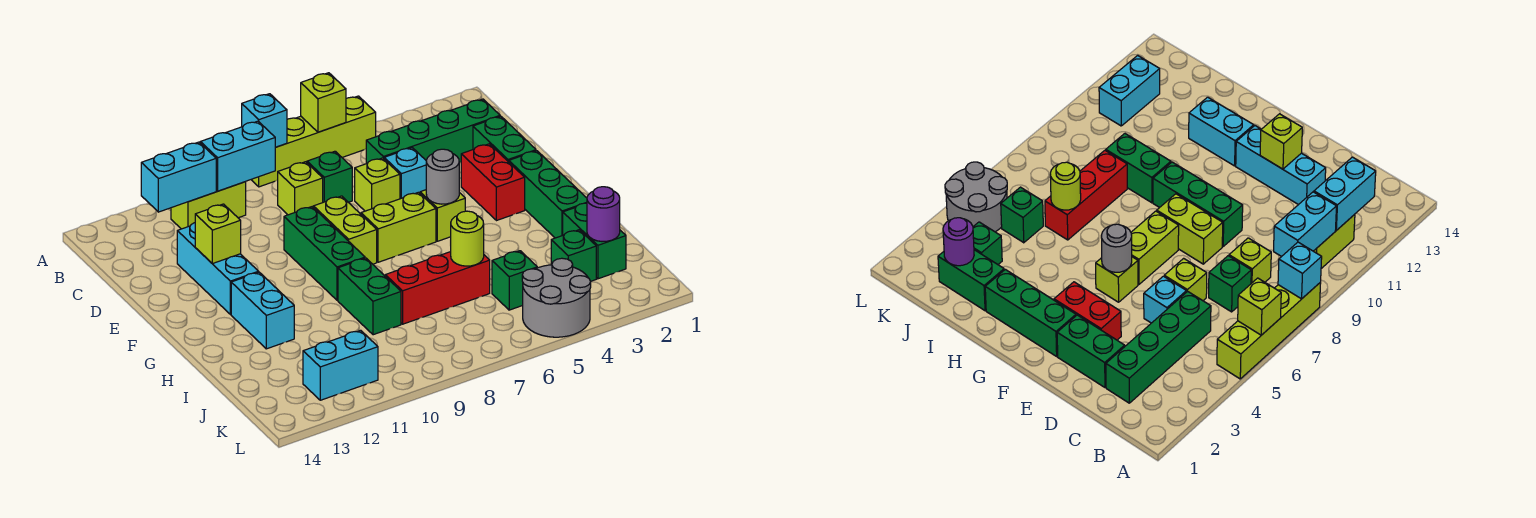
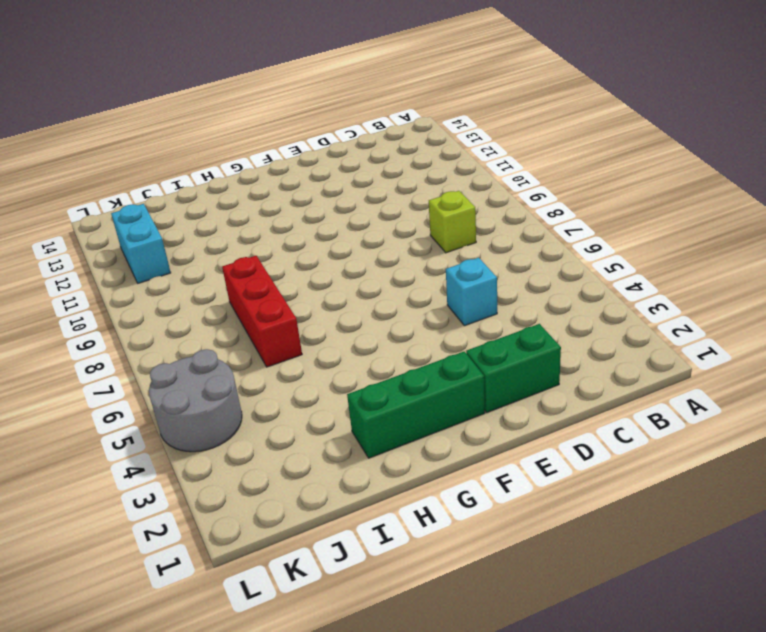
none -> lime 1x4 brick [251,96,376,187]
none -> lime 1x2 brick [171,182,246,229]
none -> green 1x4 brick [366,99,500,164]
none -> green 1x1 brick [307,151,352,202]

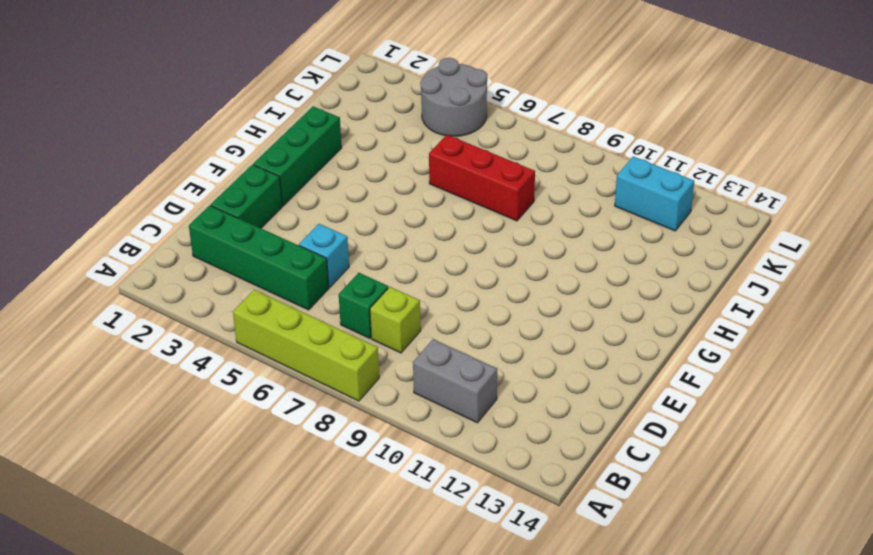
grey 1x2 brick [413,339,497,423] -> lime 1x2 brick [171,182,246,229]
none -> lime 1x1 brick [355,158,400,211]
none -> cyan 1x3 brick [177,223,259,314]
none -> red 1x2 brick [461,144,525,221]
none -> lime 1x2 brick [314,196,377,264]

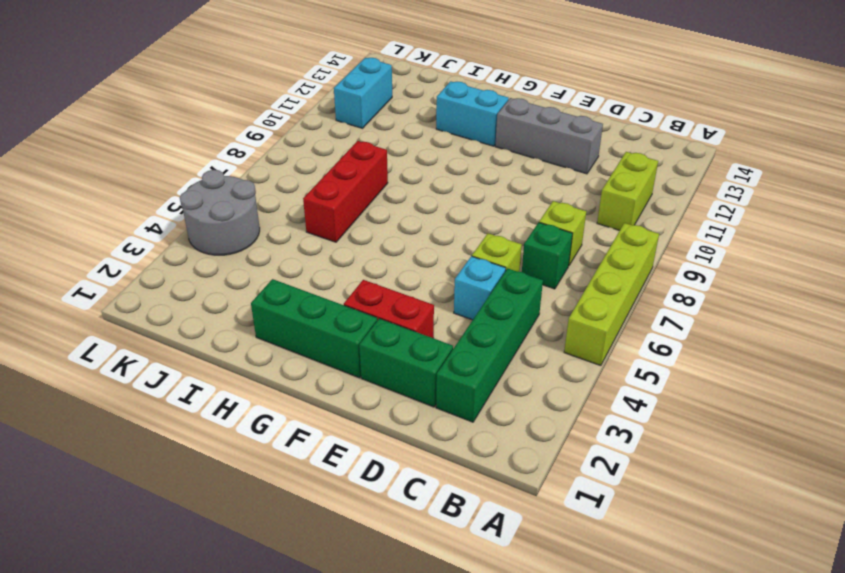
grey 1x3 brick [495,98,603,174] -> cyan 1x3 brick [177,223,259,314]
none -> lime 1x2 brick [314,196,377,264]
none -> green 1x3 brick [284,207,365,300]
none -> lime 1x1 brick [420,190,465,241]
none -> lime 1x2 brick [361,192,436,262]

